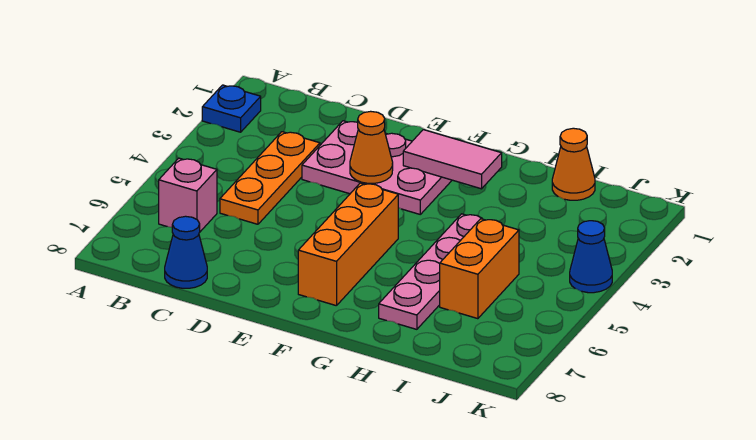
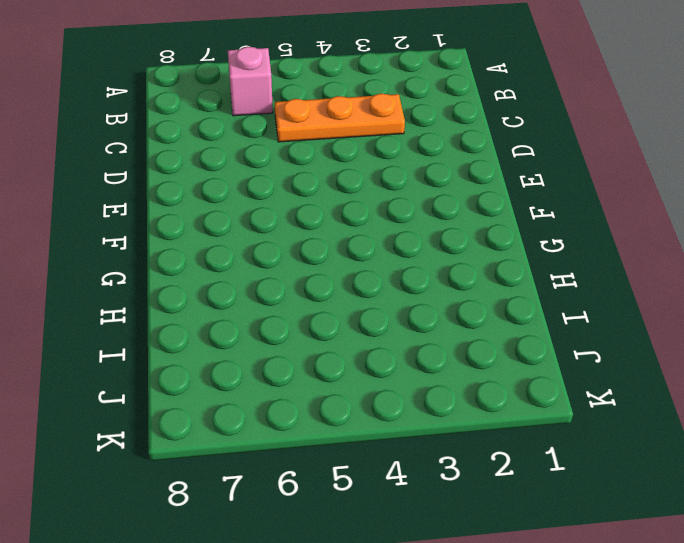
none -> blue 1x1 plate [202,85,261,132]
none -> blue 1x1 cone [165,216,207,288]
none -> pink 2x3 plate [302,121,452,214]

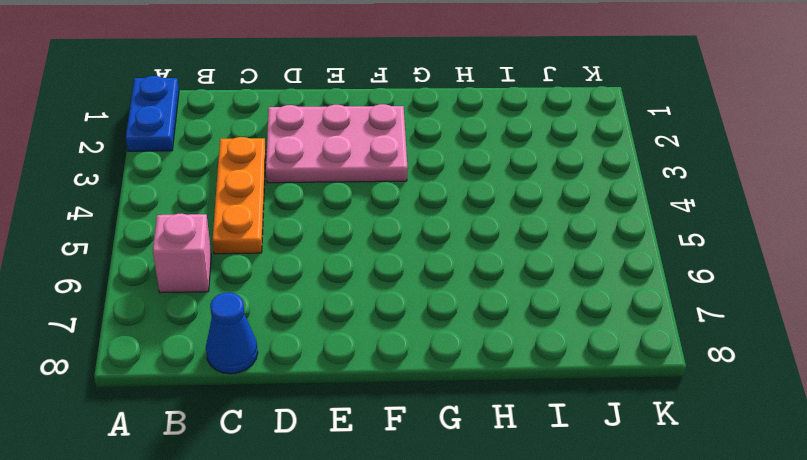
blue 1x2 plate [126,76,179,151] -> blue 1x1 plate [202,85,261,132]
none -> orange 1x3 brick [298,183,398,306]
none -> pink 1x4 plate [379,214,482,329]
none -> orange 1x1 cone [552,128,595,200]

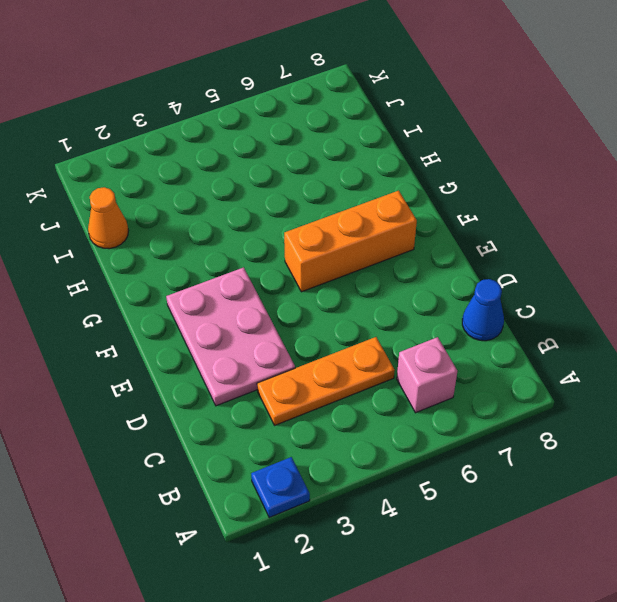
none -> pink 1x4 plate [379,214,482,329]
none -> orange 1x2 brick [440,219,519,319]
none -> blue 1x1 cone [570,221,612,293]

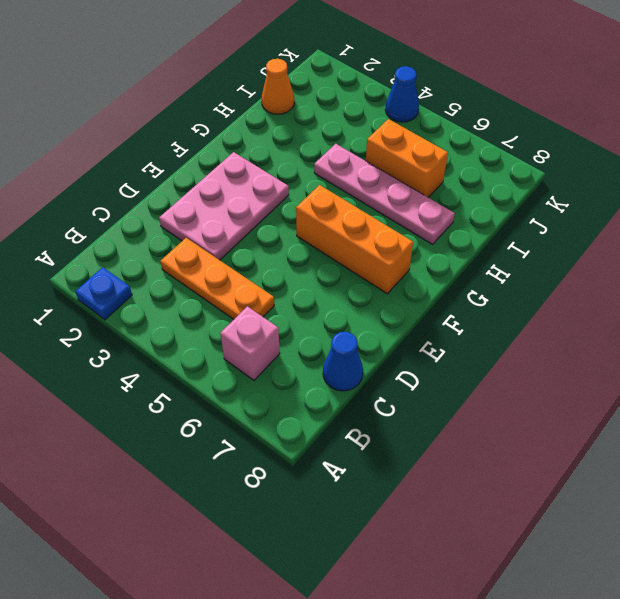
none -> orange 1x1 cone [350,111,393,183]
none -> pink 1x2 tile [403,130,502,189]

